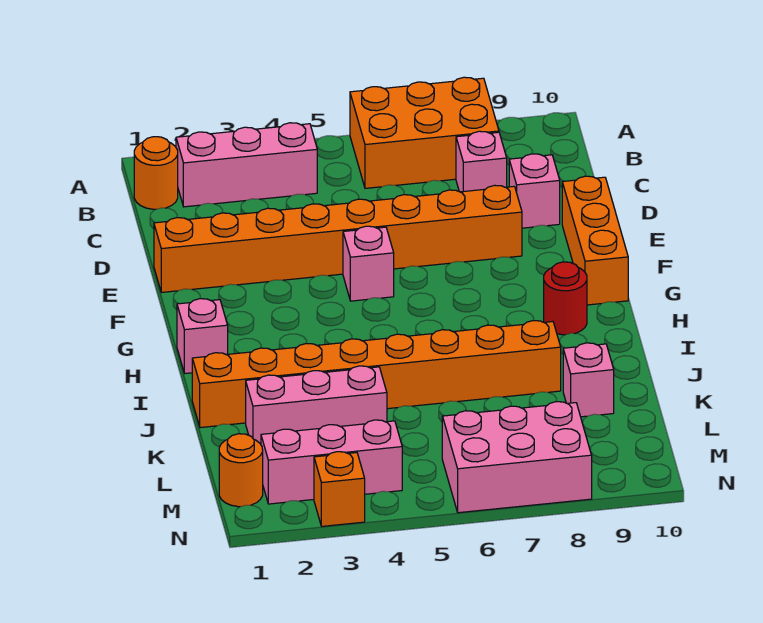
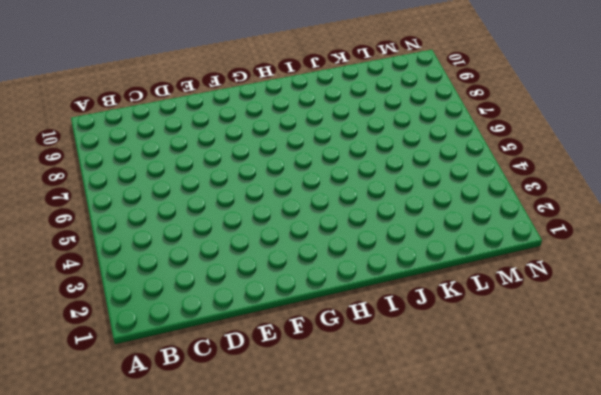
none -> orange 2x3 brick [350,77,499,188]
none -> orange 1x1 round brick [134,137,178,209]
none -> pink 1x3 brick [176,123,317,207]

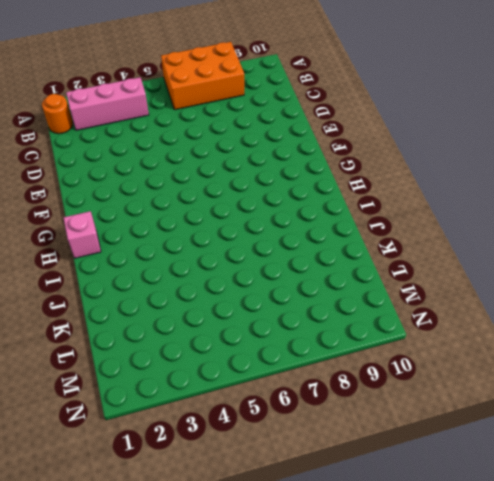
none -> pink 1x1 brick [456,131,507,192]
none -> pink 1x1 brick [509,154,560,228]
none -> orange 1x8 brick [154,185,522,292]

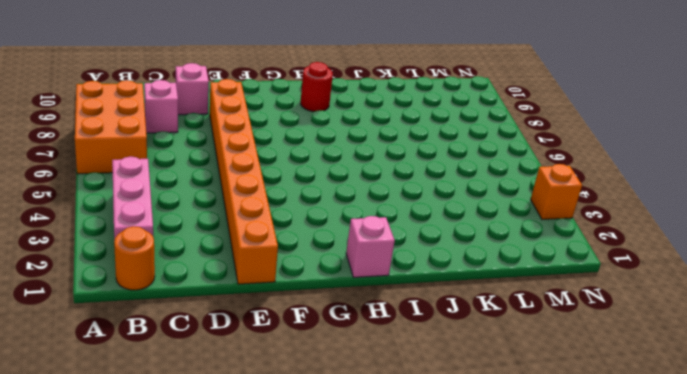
none -> orange 1x3 brick [562,176,628,305]
none -> pink 1x1 brick [343,226,394,301]
none -> orange 1x8 brick [192,321,561,428]

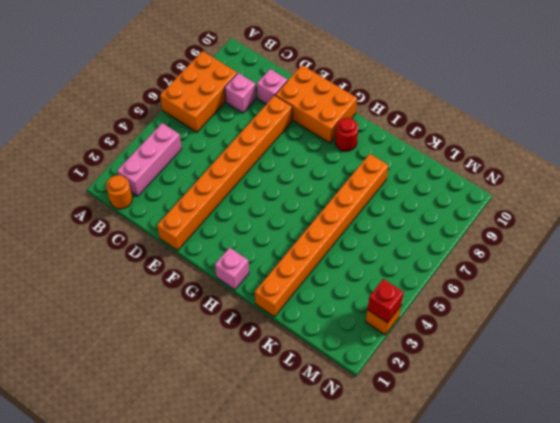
orange 2x3 brick [275,65,357,143] -> orange 1x3 brick [562,176,628,305]
red 1x1 brick [367,279,404,323] -> none
none -> pink 1x1 brick [343,226,394,301]
none -> pink 1x3 brick [246,366,387,444]
none -> pink 1x1 brick [563,343,614,417]

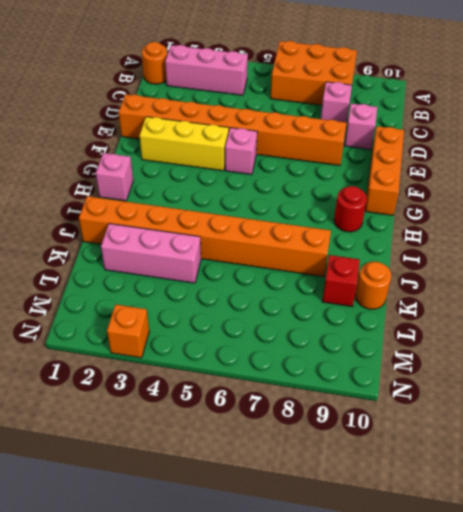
yellow 1x3 brick [139,117,229,171] -> none
red 1x1 brick [322,255,360,306] -> pink 1x1 brick [563,343,614,417]
orange 1x1 round brick [356,262,391,309] -> orange 1x1 round brick moved to [219,434,263,507]
none -> pink 1x3 brick [261,420,402,504]
none -> pink 2x3 brick [442,401,592,513]

